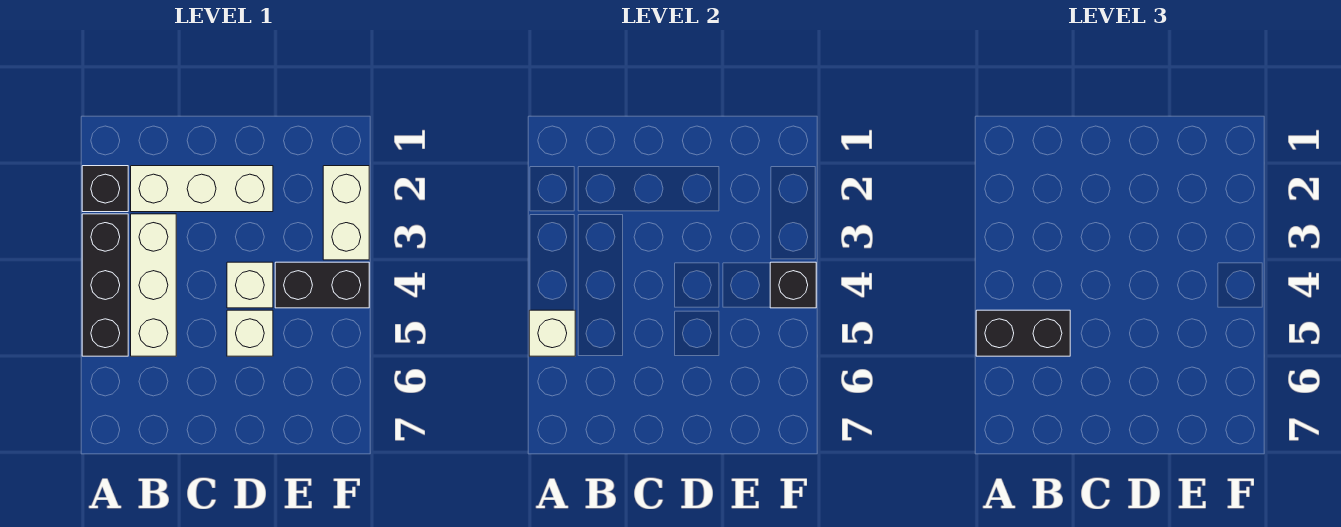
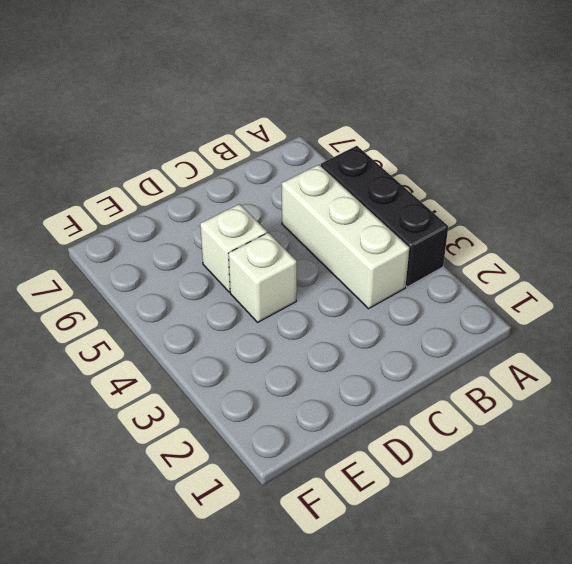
none -> black 1x1 brick [82,166,128,212]
none -> white 1x3 brick [131,166,273,212]

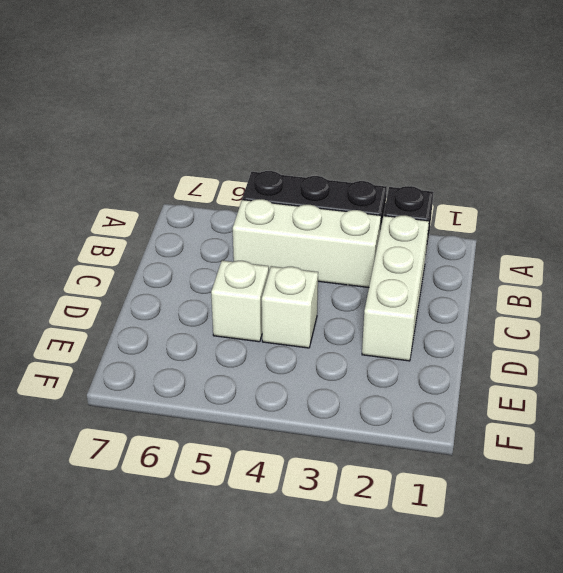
none -> black 1x2 brick [275,262,369,308]
none -> white 1x2 brick [323,166,369,260]

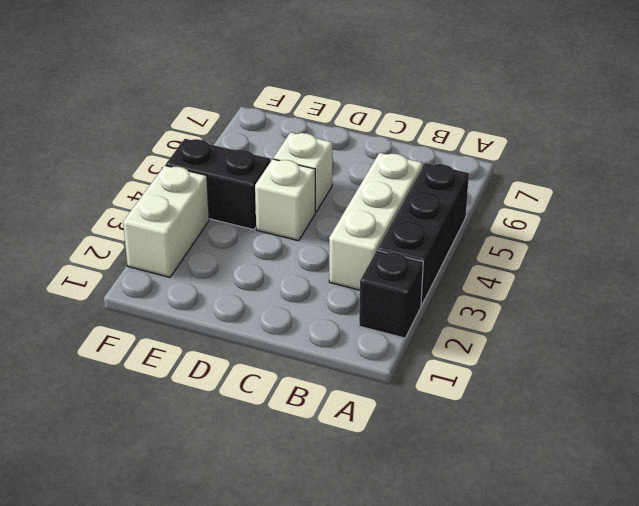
none -> white 1x3 brick [131,166,273,212]
none -> white 1x1 brick [529,310,575,356]

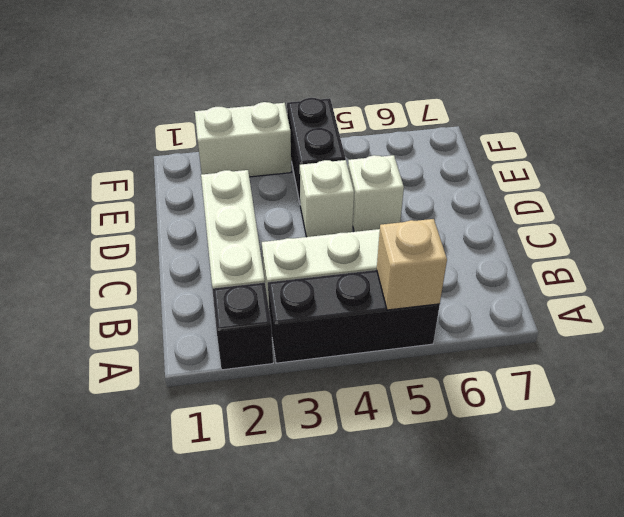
tan 1x1 brick [377,219,447,310] -> white 1x1 brick [529,310,575,356]
none -> black 1x1 brick [770,262,816,308]
none -> black 1x2 brick [976,310,1070,356]

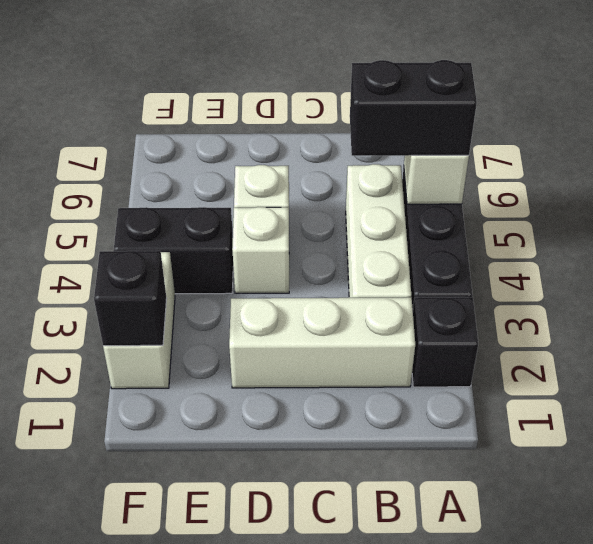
black 1x1 brick [94,251,167,346] -> black 1x1 brick moved to [770,262,816,308]

